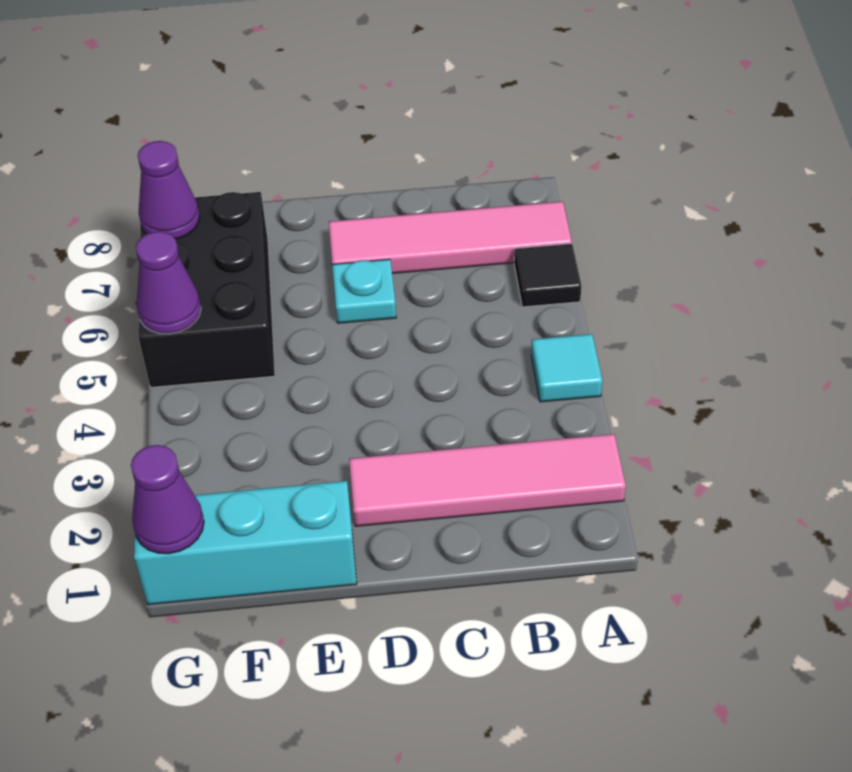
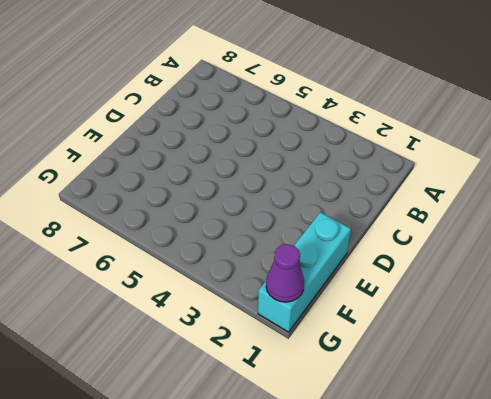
none -> pink 1x4 tile [349,434,626,526]
none -> cyan 1x1 tile [531,334,602,402]

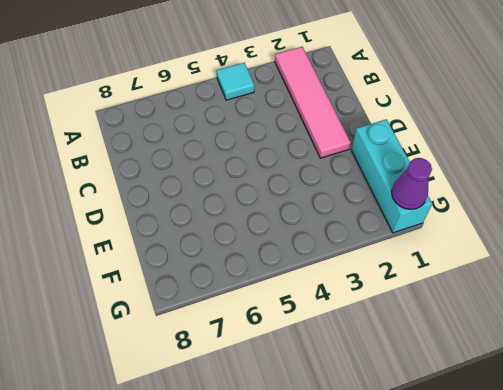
none -> black 1x1 tile [514,244,582,307]
none -> pink 1x4 tile [329,201,572,274]

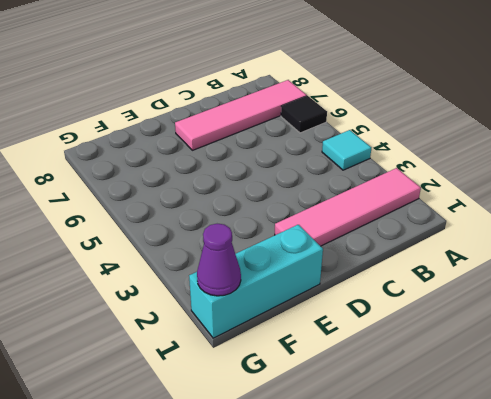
none -> cyan 1x1 plate [332,259,396,323]
none -> black 2x3 brick [138,192,275,387]

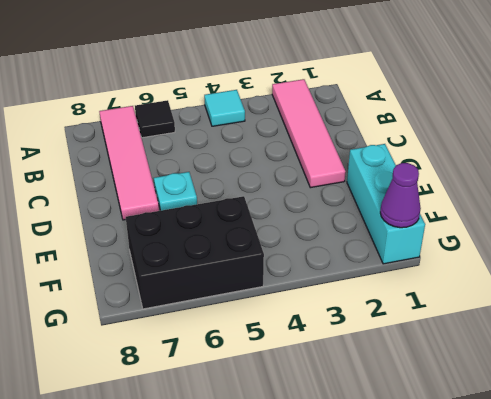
none -> purple 1x1 cone [136,232,201,334]
none -> purple 1x1 cone [138,141,200,239]

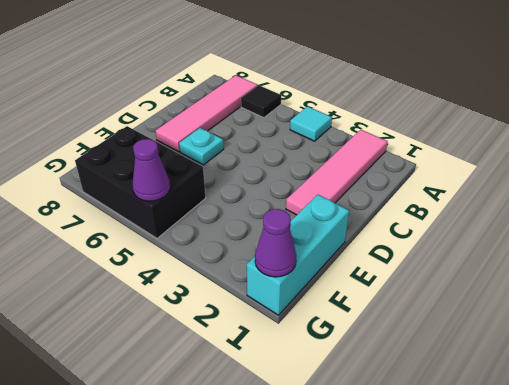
none -> purple 1x1 cone [138,141,200,239]

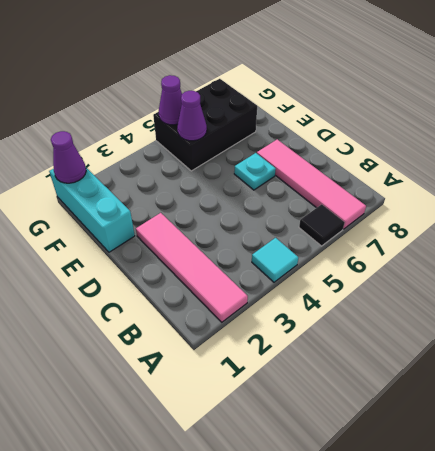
purple 1x1 cone [177,91,207,141] -> purple 1x1 cone moved to [138,141,200,239]

